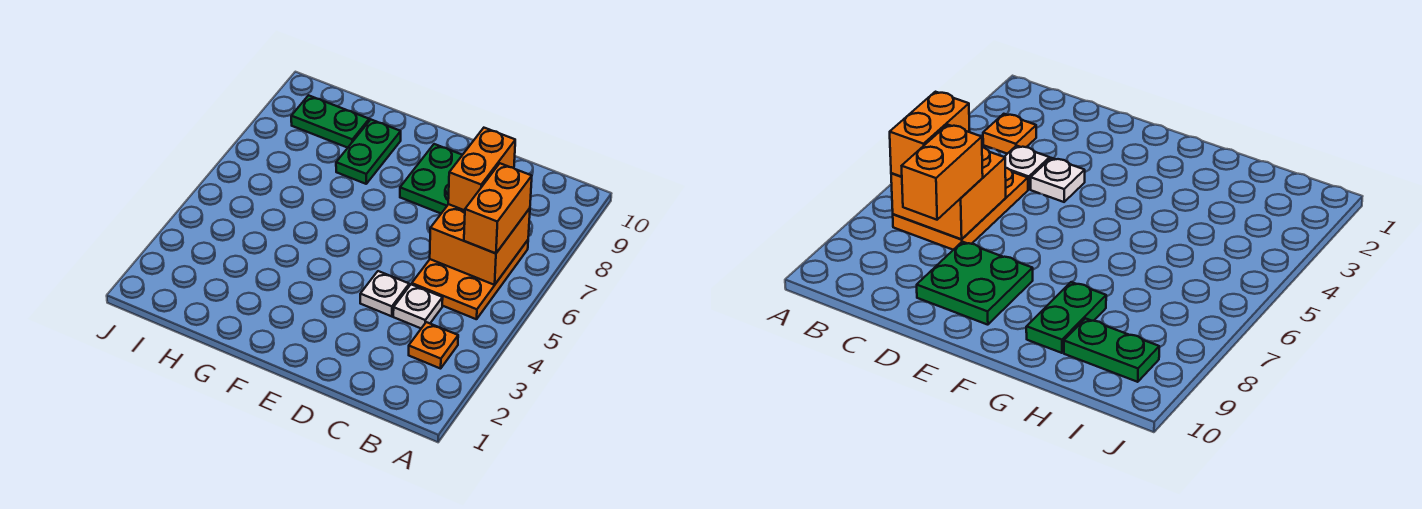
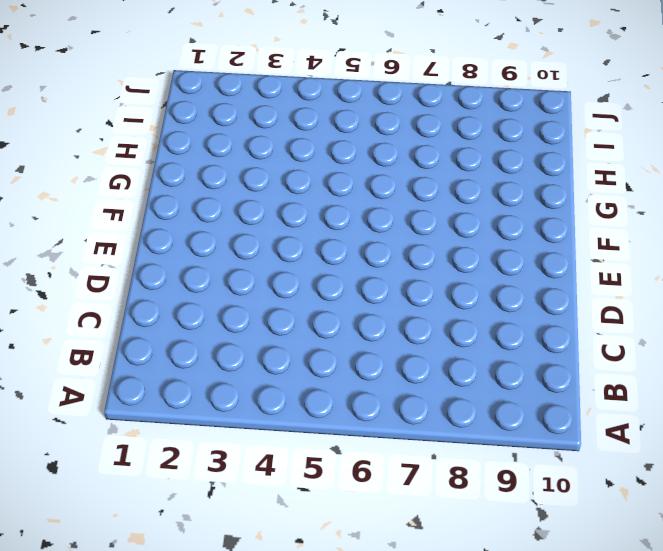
none -> orange 1x1 plate [409,322,458,369]
none -> orange 2x3 plate [412,240,528,319]

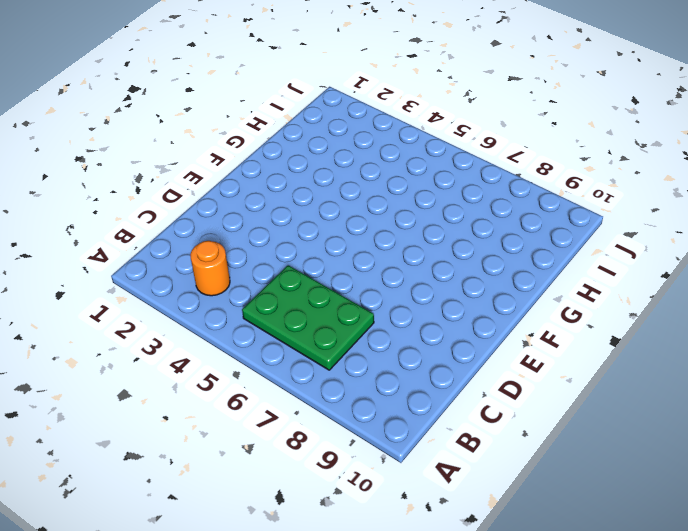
orange 1x1 round brick [190,241,230,296] -> orange 1x1 plate [409,322,458,369]
green 2x3 plate [242,265,374,370] -> orange 2x3 plate [412,240,528,319]
none -> white 1x1 plate [393,284,443,328]
none -> white 1x1 plate [360,271,409,316]

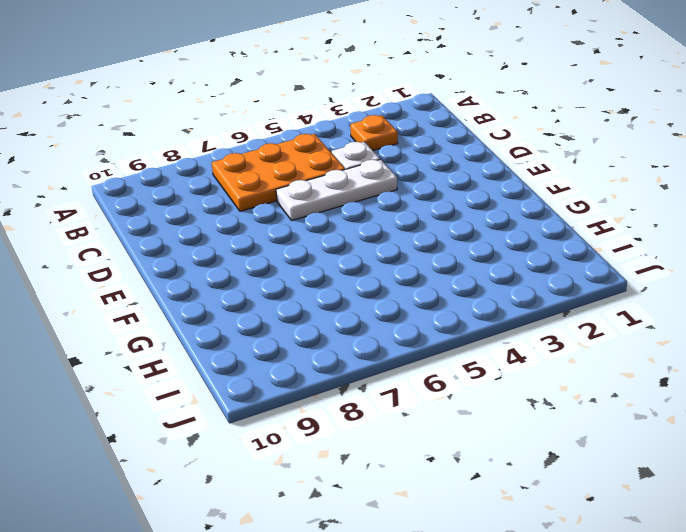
white 1x3 plate [276,160,397,220] -> white 1x1 plate [360,271,409,316]
none -> green 2x2 plate [400,144,462,213]
none -> green 1x2 plate [336,120,401,184]

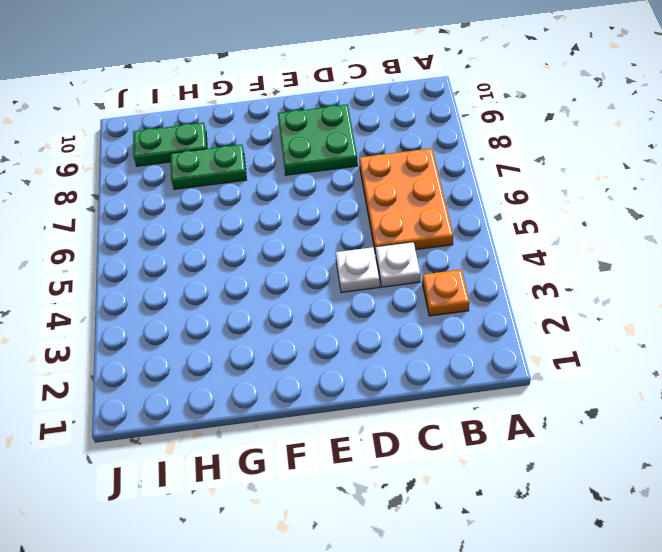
green 1x2 plate [170,144,246,189] -> green 1x2 plate turned to [336,120,401,184]
none -> orange 2x2 brick [430,204,530,285]
none -> orange 1x2 brick [464,163,532,253]

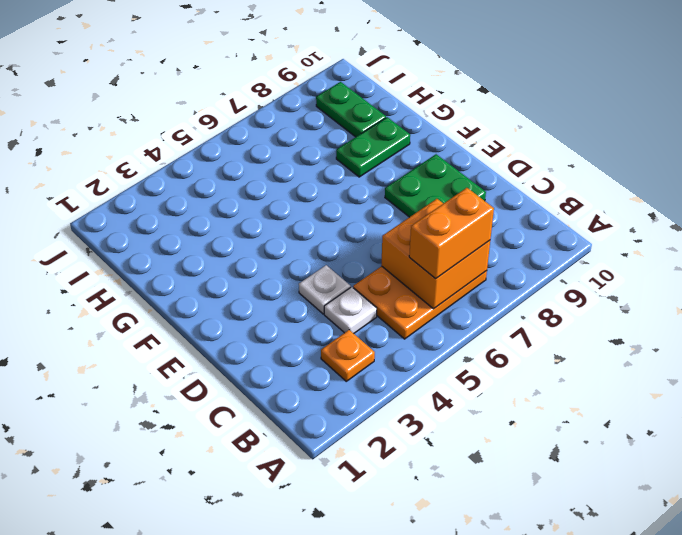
none -> orange 1x2 brick [448,128,515,210]

